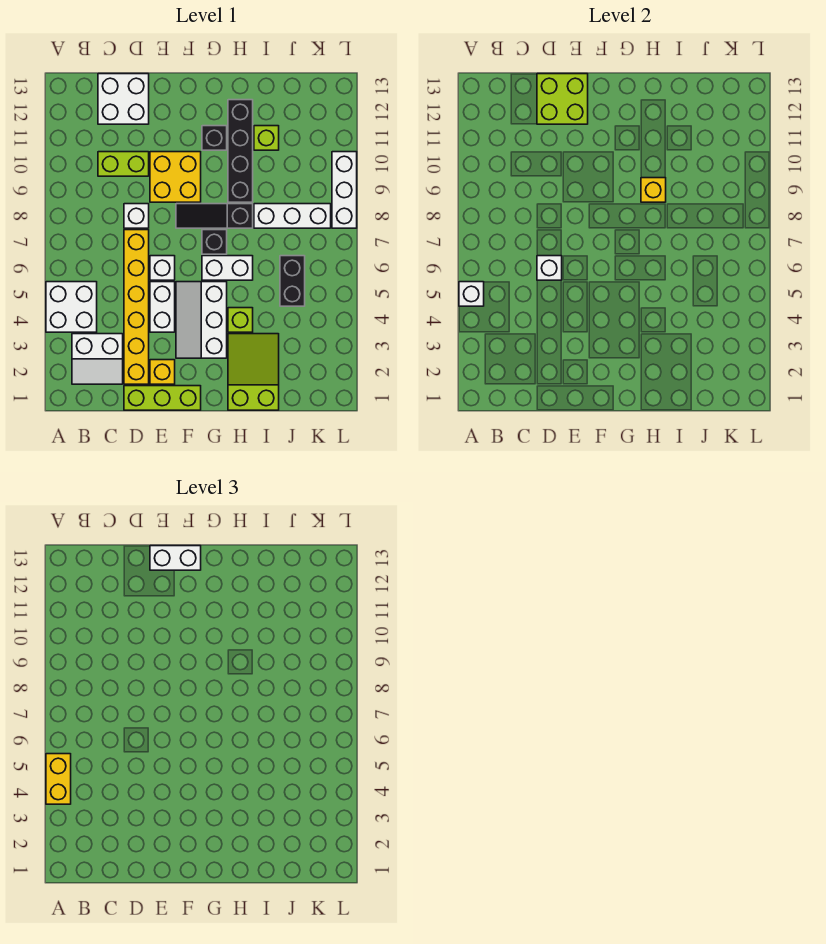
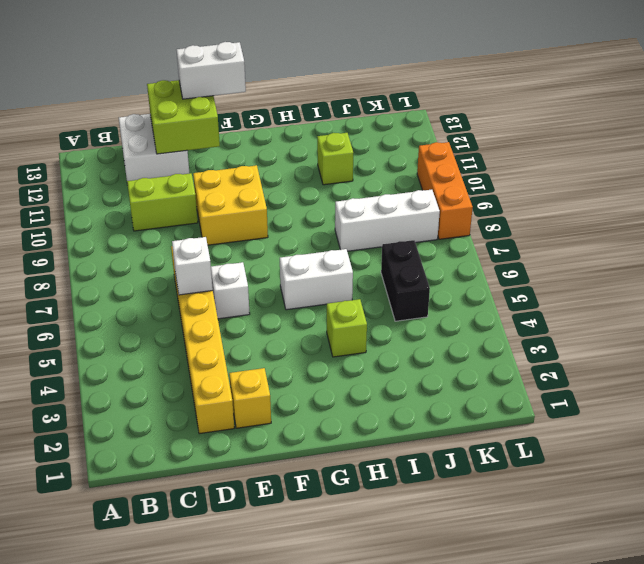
orange 1x3 brick [417,142,473,239] -> white 1x3 brick [332,152,357,228]
none -> white 2x2 brick [46,282,97,332]
none -> white 2x2 slope [72,334,123,384]
none -> lime 1x3 brick [124,386,201,410]

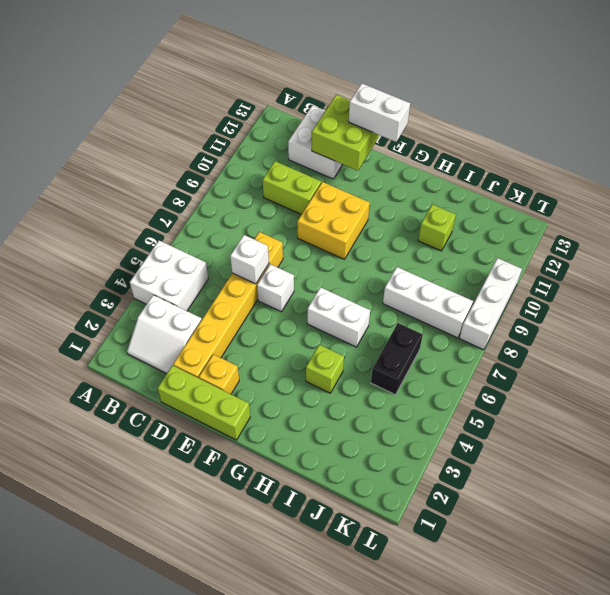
none -> white 1x1 brick [124,204,149,228]
none -> white 1x2 brick [150,282,175,332]
none -> white 2x3 slope [176,282,227,358]

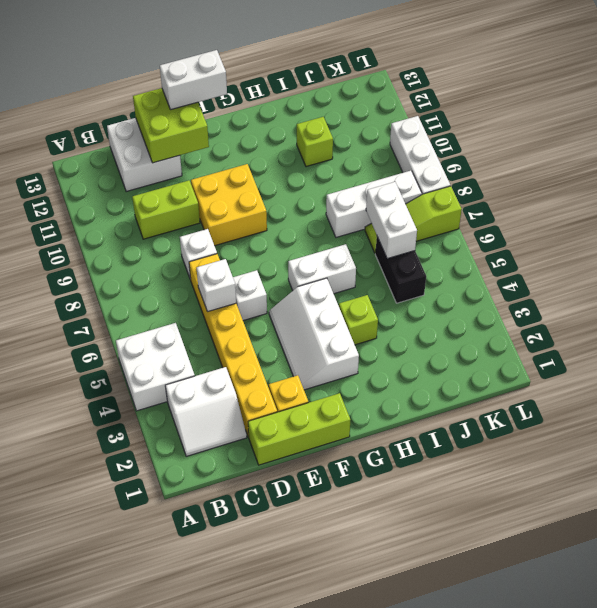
white 1x2 brick [366,182,417,259] -> white 1x2 brick moved to [150,282,175,332]
lime 1x3 slope [365,186,462,253] -> none
none -> black 1x3 slope [176,204,253,228]
none -> black 1x1 brick [202,230,227,254]
none -> black 1x1 brick [202,126,227,150]

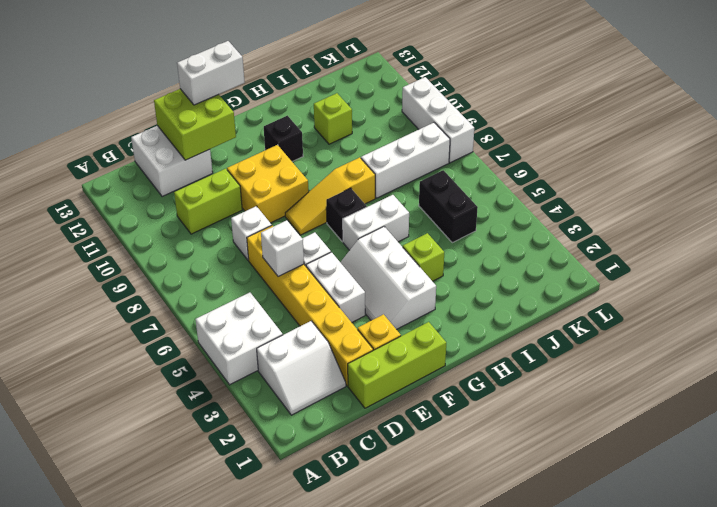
yellow 1x3 slope [285,157,375,235] -> black 1x3 slope [176,204,253,228]
none -> lime 2x3 slope [228,334,279,410]
none -> black 1x4 brick [228,100,253,202]
none -> white 1x1 brick [459,282,484,306]

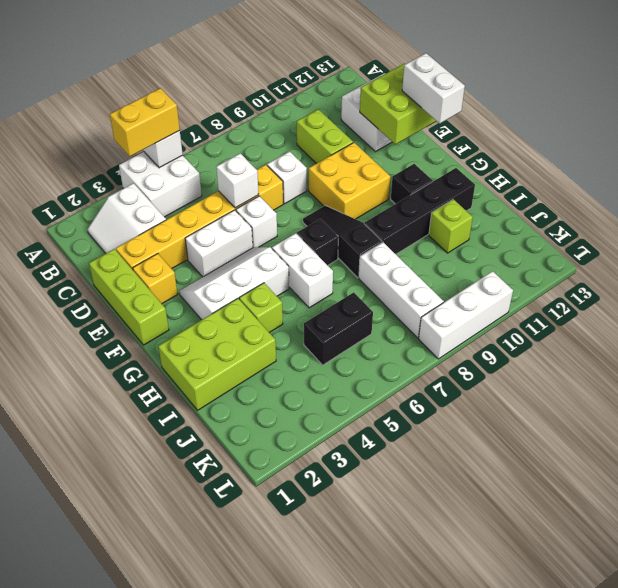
lime 2x3 brick [158,298,276,410] -> lime 2x3 slope [228,334,279,410]
none -> yellow 1x1 brick [641,178,666,202]

